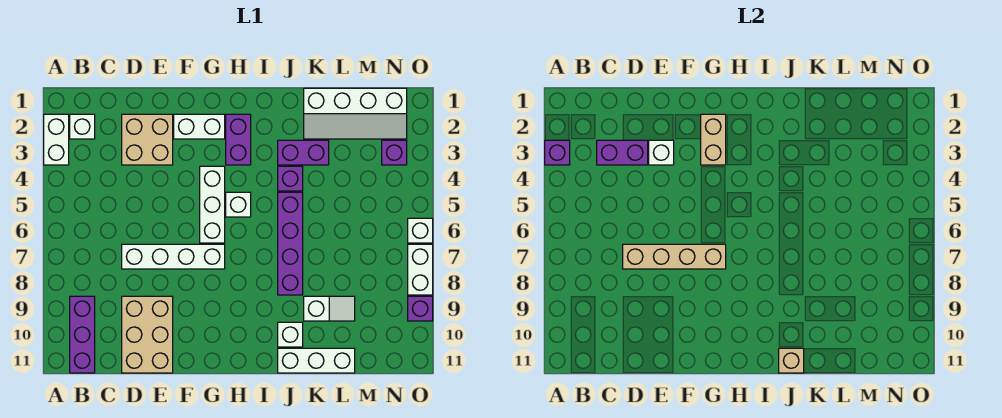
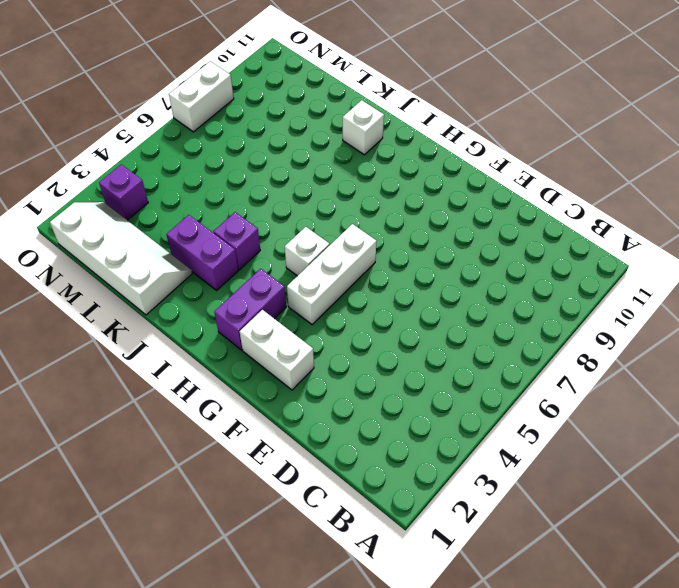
none -> white 1x2 brick [44,114,69,165]
none -> white 1x1 brick [70,114,95,139]
none -> purple 1x3 brick [70,296,95,373]

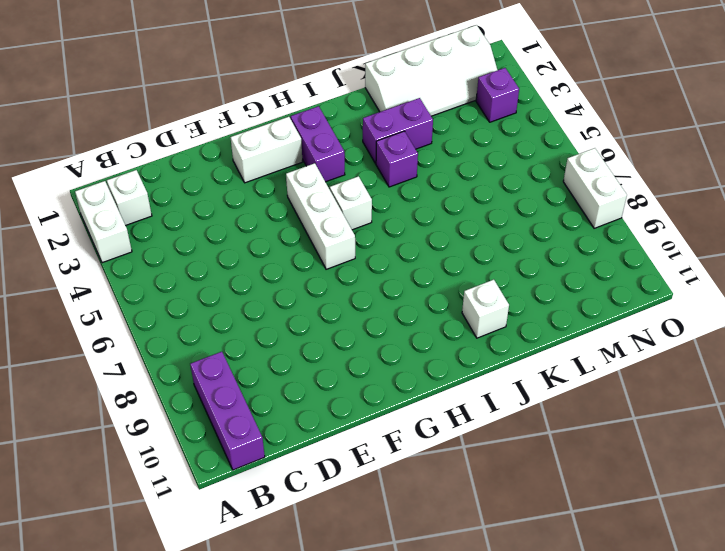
none -> tan 2x2 brick [122,114,173,165]
none -> white 1x4 brick [122,244,225,269]
none -> tan 2x3 brick [122,296,173,373]

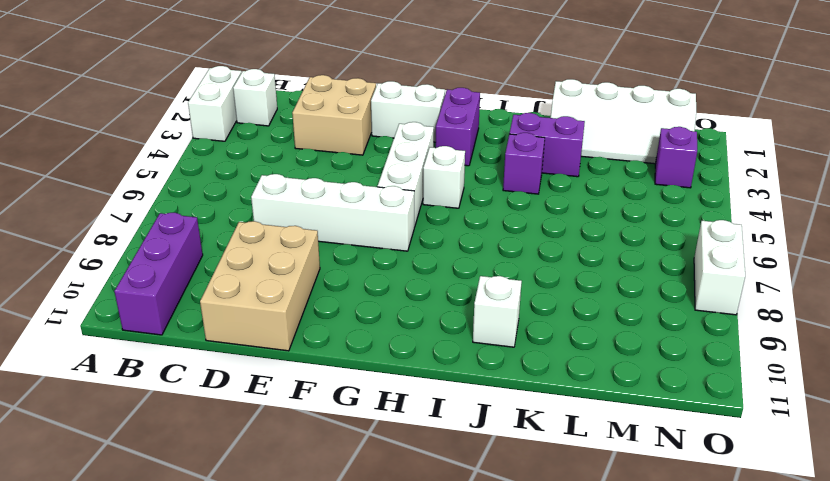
none -> purple 1x4 brick [278,192,303,295]
none -> white 1x3 brick [278,348,355,373]
none -> white 1x2 slope [304,296,355,321]

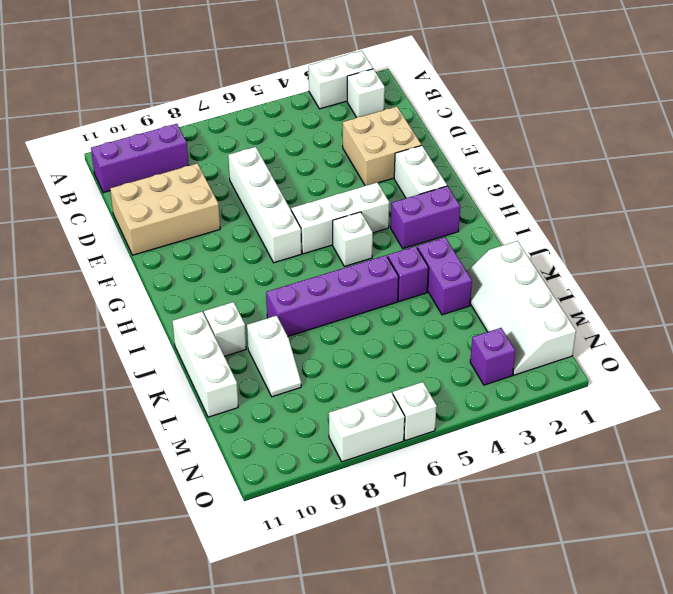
none -> purple 1x1 brick [408,296,433,321]
none -> purple 1x1 brick [545,140,570,165]
none -> purple 1x2 brick [597,140,648,165]

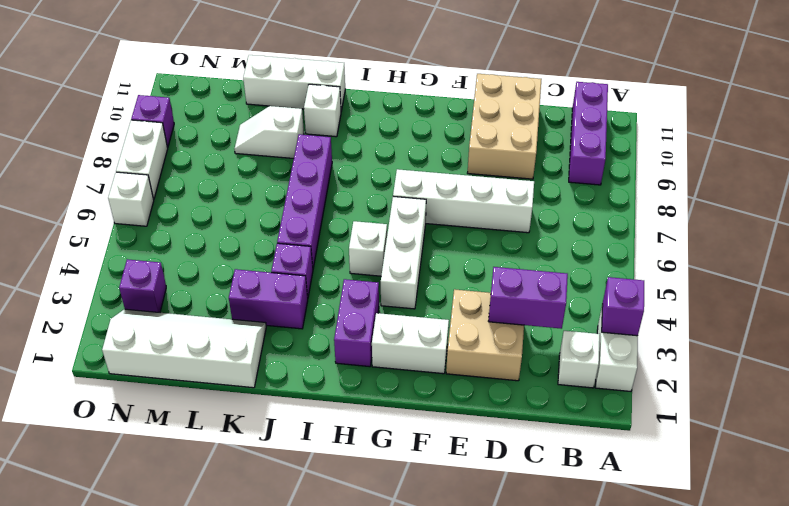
none -> tan 1x4 brick [623,244,726,269]
none -> white 1x1 brick [649,140,674,165]
none -> tan 1x2 brick [701,114,726,165]

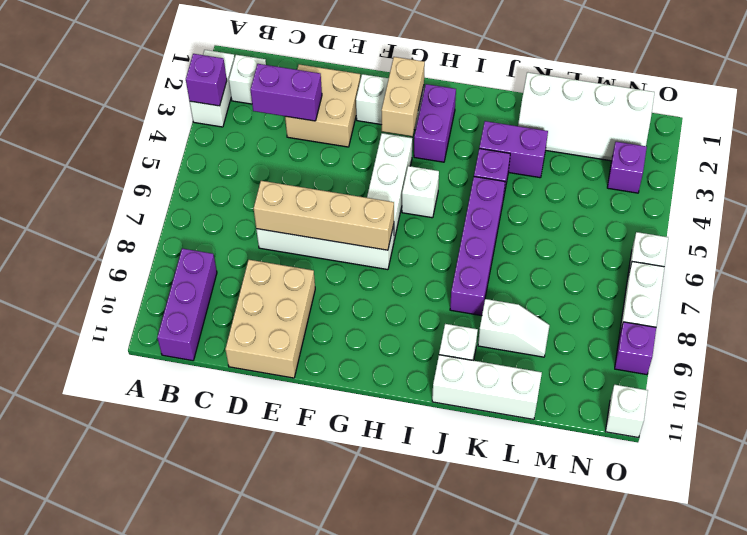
white 1x1 brick [605,385,648,438] -> white 1x1 brick moved to [649,140,674,165]
none -> tan 1x1 brick [779,348,804,373]

